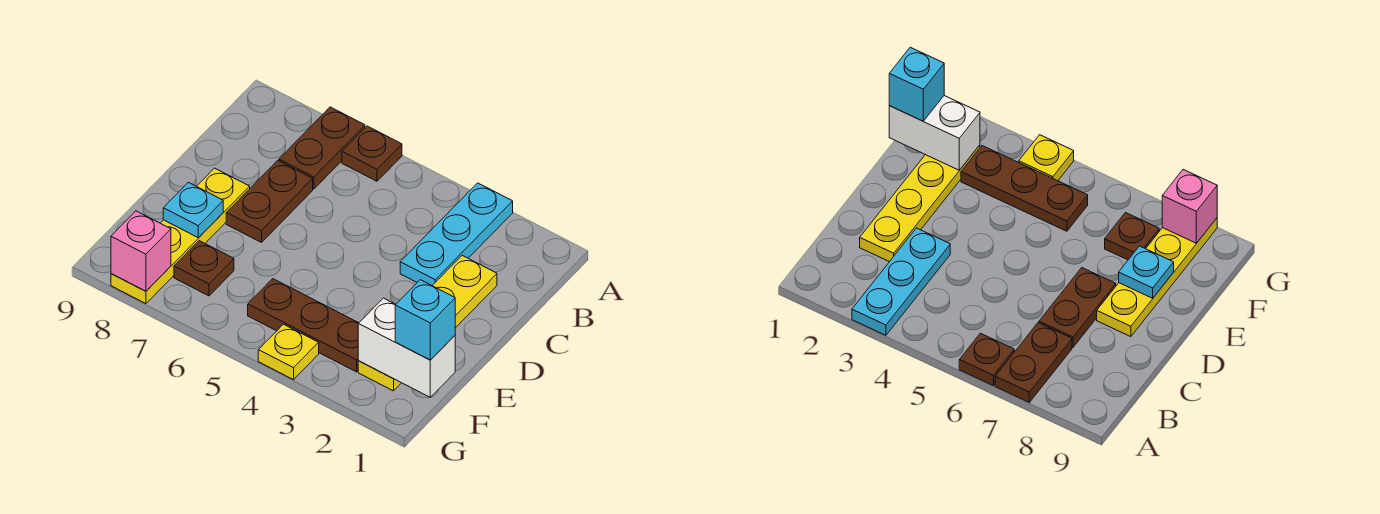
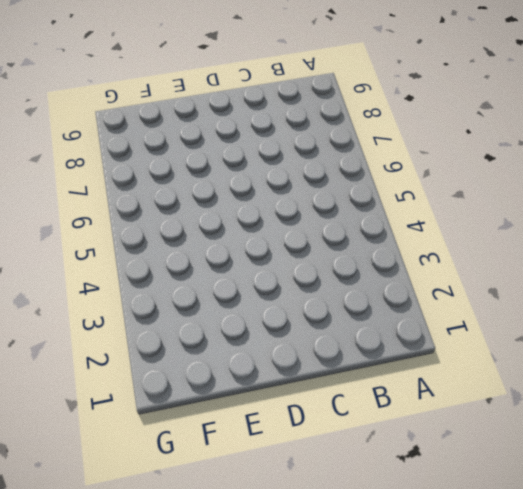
none -> cyan 1x3 plate [400,183,513,285]
none -> brown 1x1 plate [342,126,402,181]
none -> brown 1x2 plate [279,107,365,189]

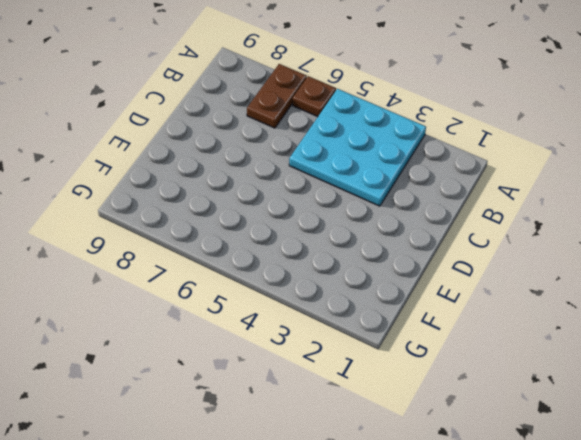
cyan 3x3 plate [289,89,426,206] -> cyan 1x3 plate [400,183,513,285]
none -> yellow 1x4 plate [358,256,497,391]
none -> brown 1x2 plate [226,160,313,242]
none -> yellow 1x4 plate [111,168,250,304]

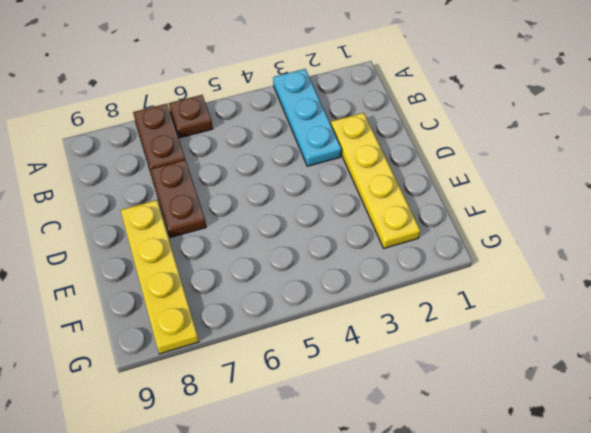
none -> brown 1x3 plate [248,279,358,372]
none -> brown 1x1 plate [174,241,234,296]
none -> yellow 1x1 plate [258,324,319,380]

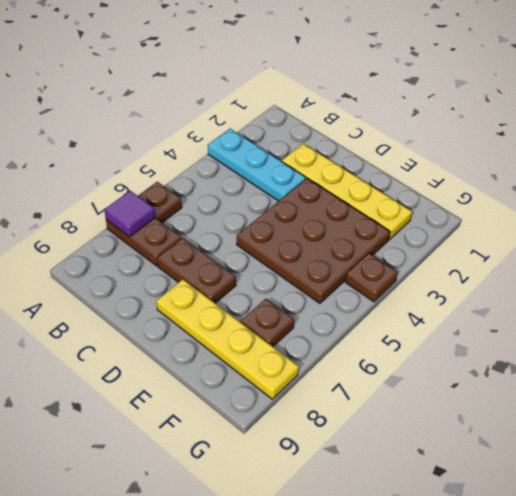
purple 1x1 tile [104,191,155,237] -> none
brown 3x3 plate [237,178,390,303] -> brown 1x3 plate [248,279,358,372]
brown 1x1 plate [346,253,398,302] -> yellow 1x1 plate [258,324,319,380]
none -> cyan 1x1 plate [163,182,223,238]
none -> white 1x2 brick [358,298,455,397]
none -> pink 1x1 brick [111,211,171,291]

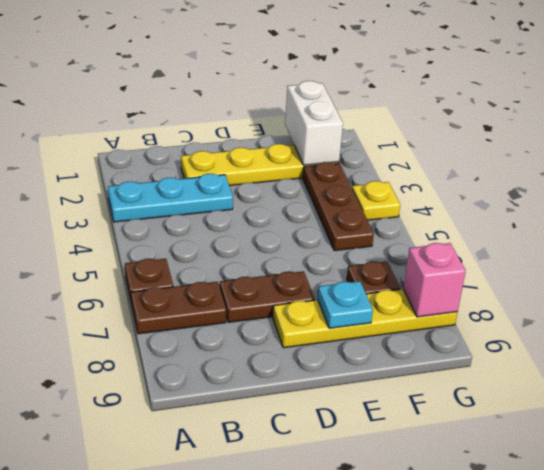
none -> cyan 1x1 brick [395,280,455,360]

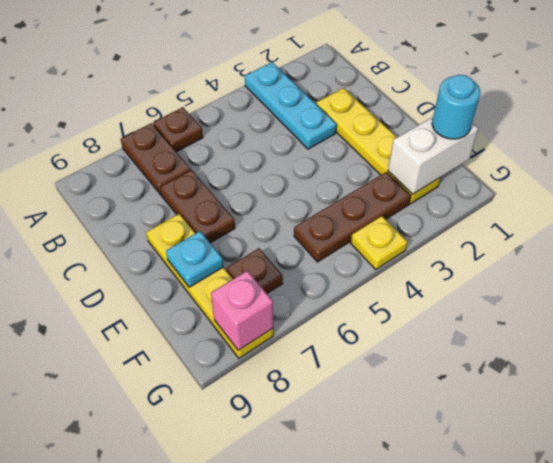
cyan 1x1 round brick [432,75,480,139] -> cyan 1x1 brick [395,280,455,360]

